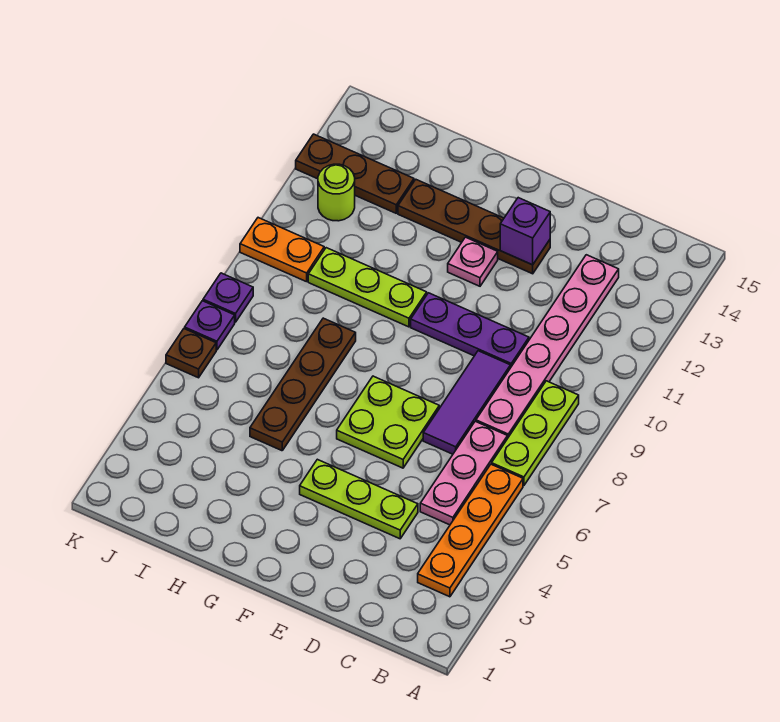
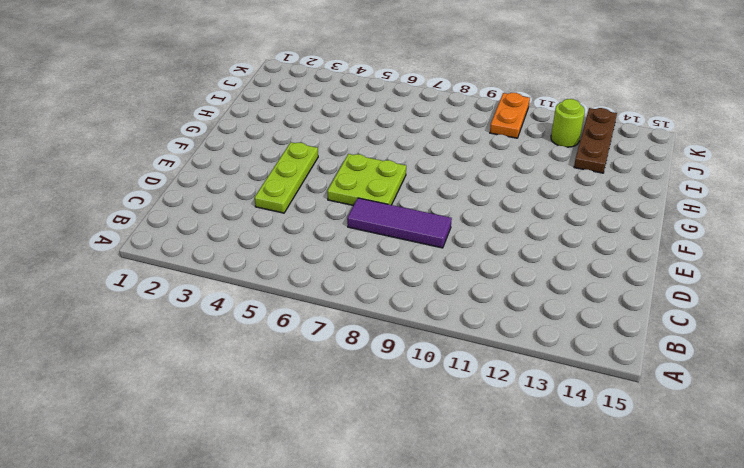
none -> orange 1x4 plate [418,464,523,597]
none -> lime 1x3 plate [492,381,579,486]
none -> pink 1x3 plate [420,421,508,525]

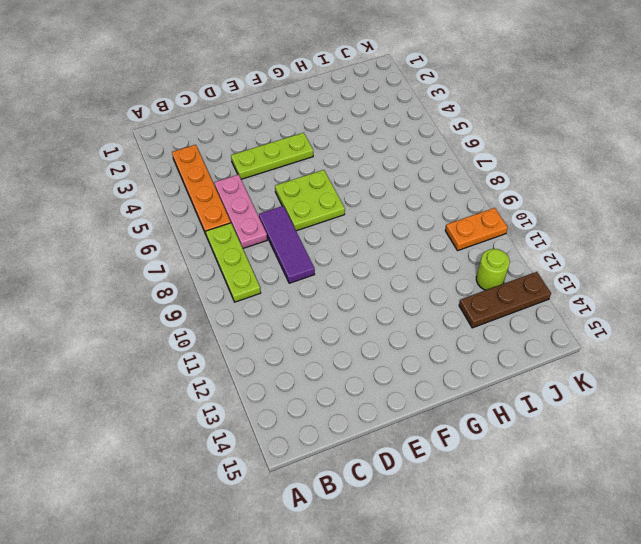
none -> pink 1x6 plate [476,255,619,437]
none -> purple 1x3 plate [411,293,529,368]
none -> brown 1x4 plate [398,180,550,274]

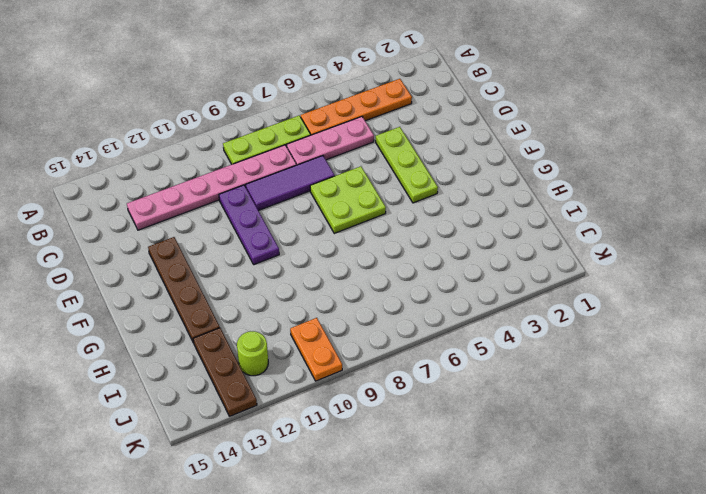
none -> pink 1x1 plate [448,237,498,286]
none -> lime 1x3 plate [308,248,427,327]
none -> brown 1x4 plate [250,318,356,451]

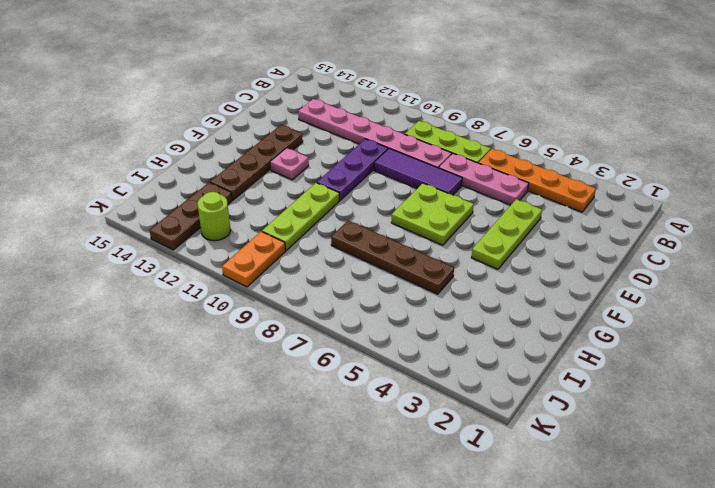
none -> brown 1x1 plate [166,329,216,378]
none -> purple 1x1 plate [185,301,235,350]
none -> purple 1x1 plate [203,273,253,322]

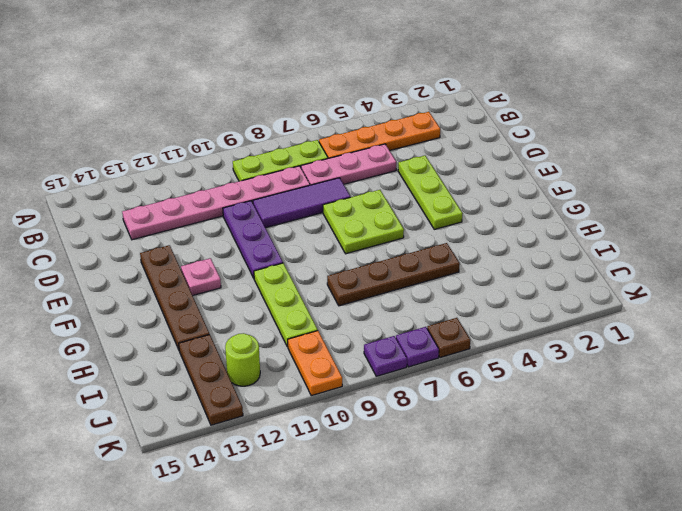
none -> purple 1x1 brick [500,198,550,265]

